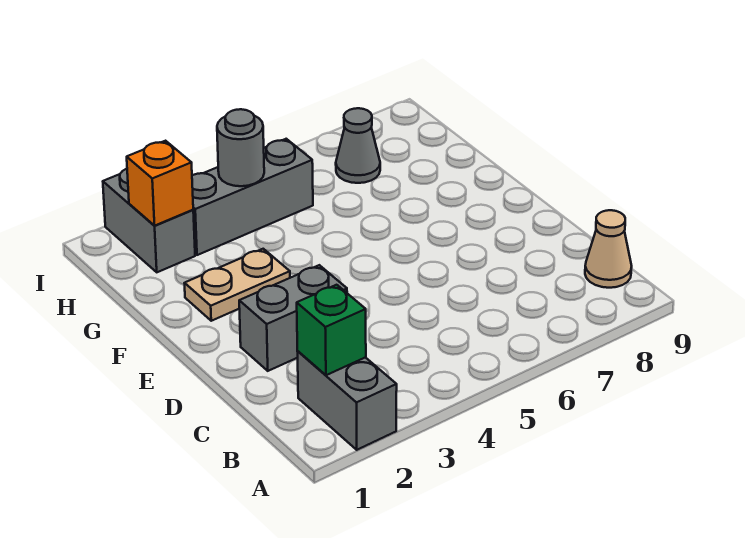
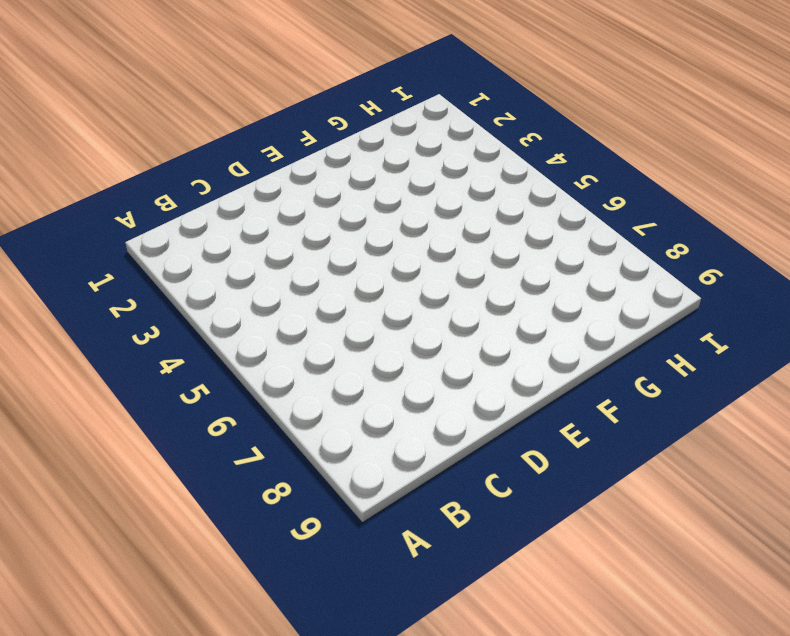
none -> grey 1x2 brick [297,351,397,450]
none -> tan 1x1 cone [585,210,632,288]

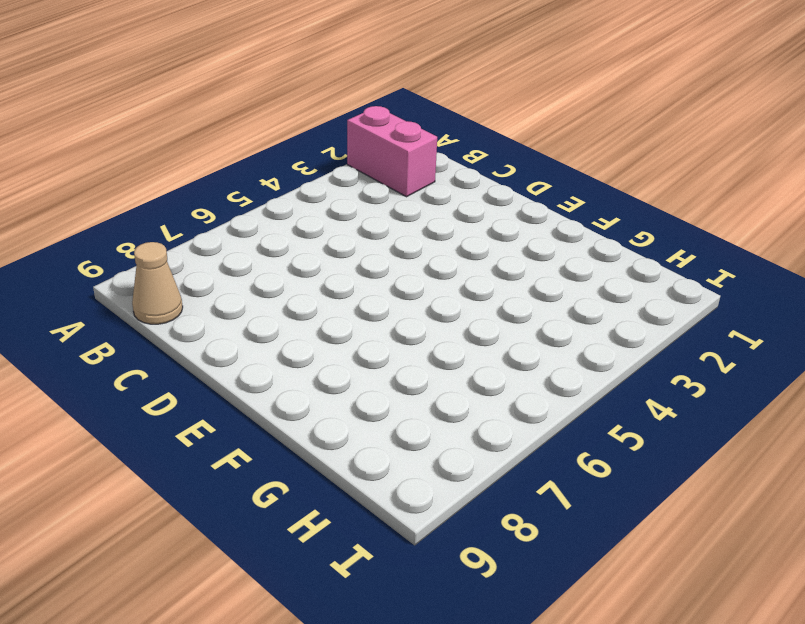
pink 1x2 brick [347,106,437,197] -> grey 1x2 brick [297,351,397,450]
none -> grey 1x2 brick [239,265,347,371]
none -> tan 1x2 plate [185,249,290,321]

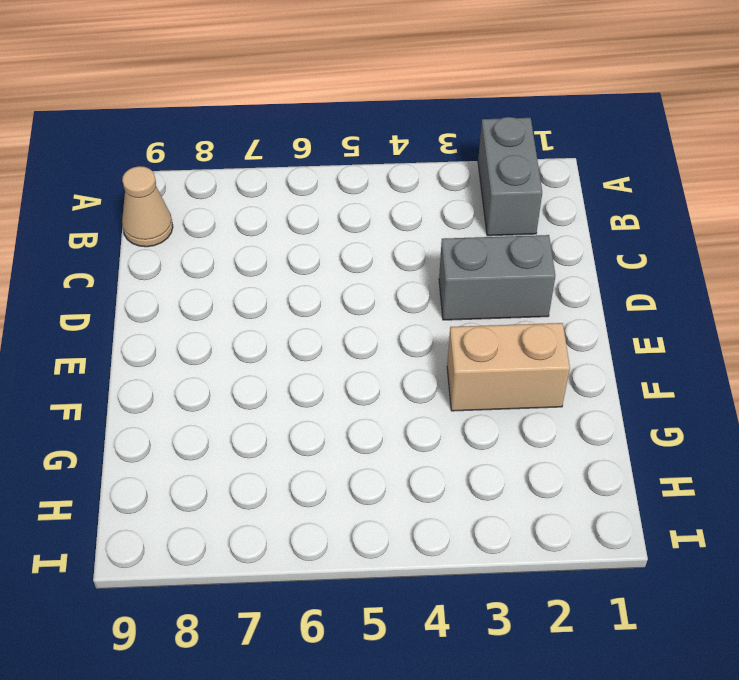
tan 1x2 brick [447,323,570,411] -> tan 1x2 plate [185,249,290,321]
none -> grey 1x2 brick [103,169,195,272]
none -> grey 1x3 brick [192,139,313,255]

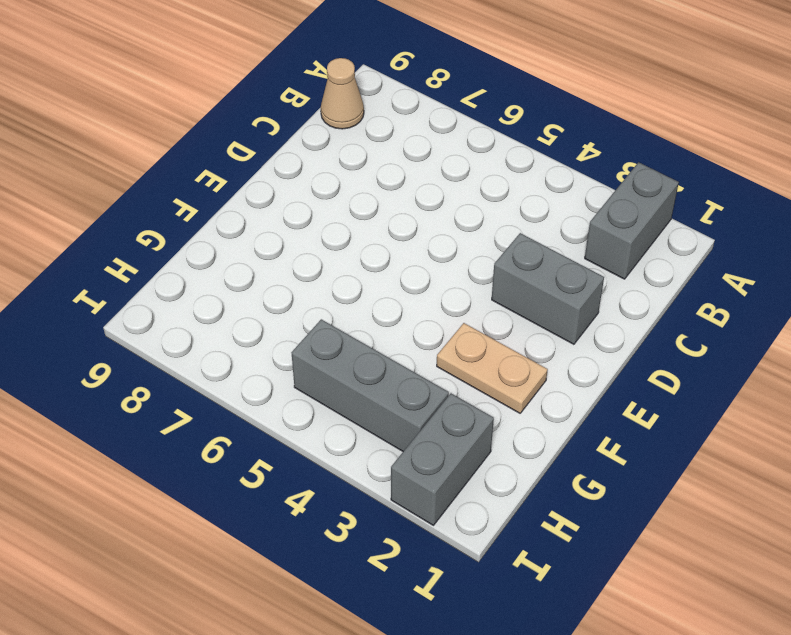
none -> grey 1x1 cone [336,108,380,183]
none -> green 1x1 brick [297,285,366,375]

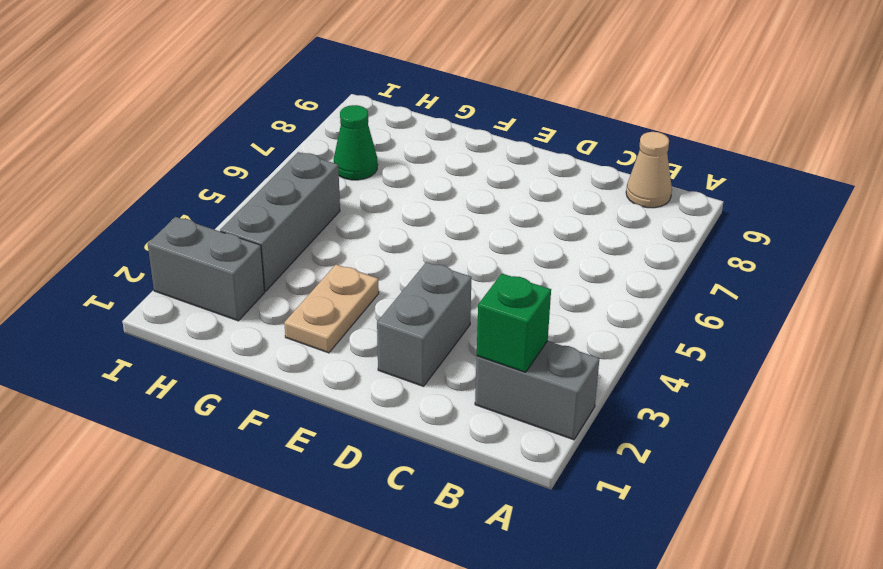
green 1x1 cone [334,105,378,180] -> grey 1x1 cone [336,108,380,183]
none -> orange 1x1 brick [127,141,193,226]
none -> grey 1x1 round brick [217,109,264,186]

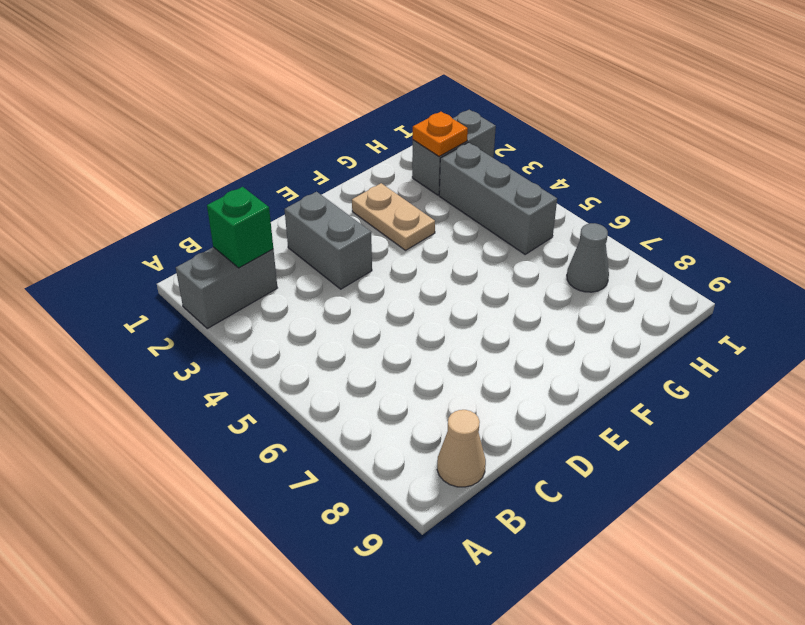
orange 1x1 plate [413,112,468,156] -> orange 1x1 brick [127,141,193,226]
none -> grey 1x1 round brick [217,109,264,186]

